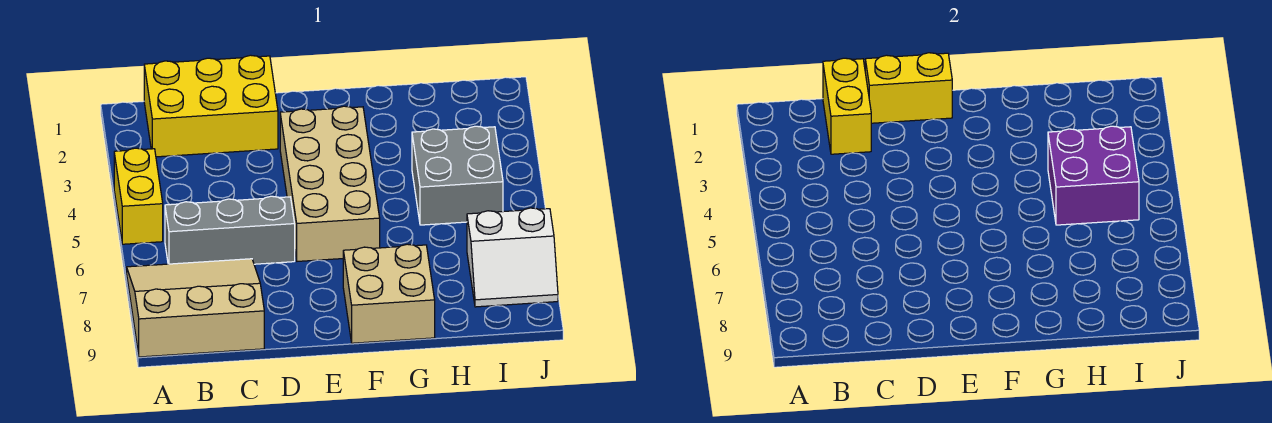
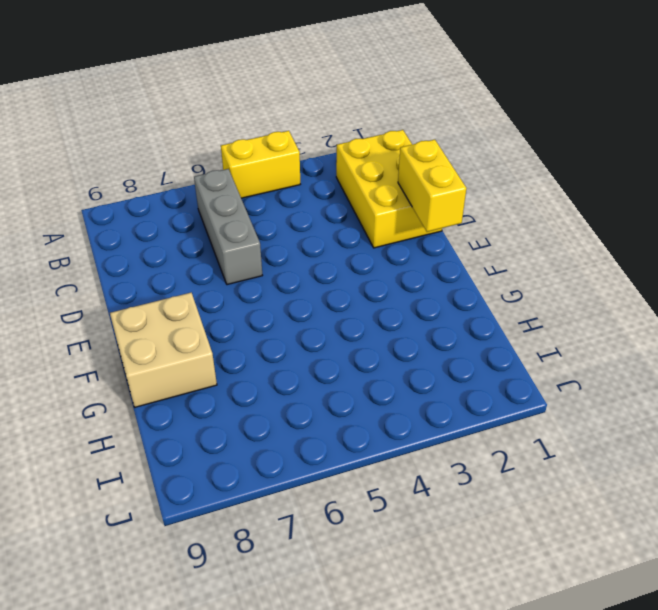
none -> tan 3x3 slope [127,259,264,357]
none -> tan 2x4 brick [280,106,380,261]

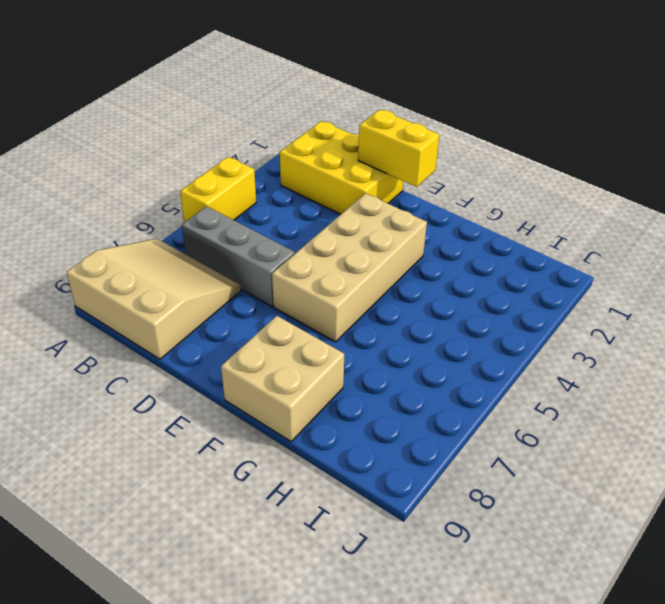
none -> grey 2x2 brick [412,126,503,225]
none -> white 2x2 slope [467,208,558,307]

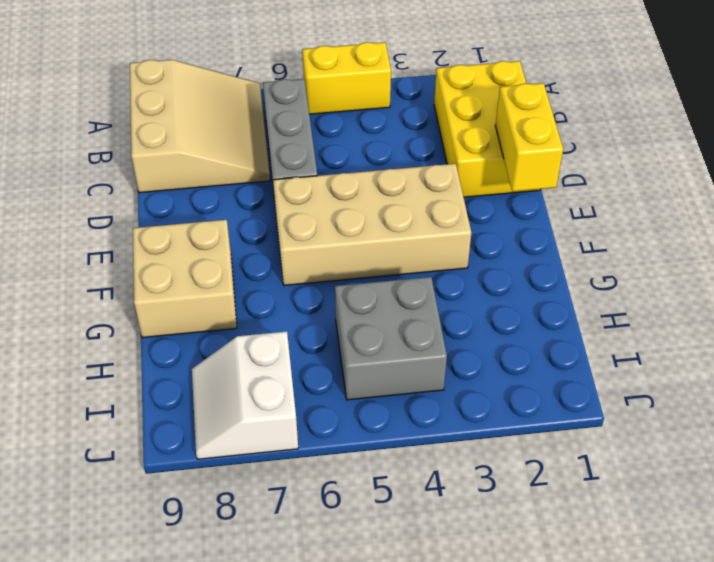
none -> yellow 1x2 brick [823,58,871,154]
none -> purple 2x2 brick [1048,126,1139,225]

